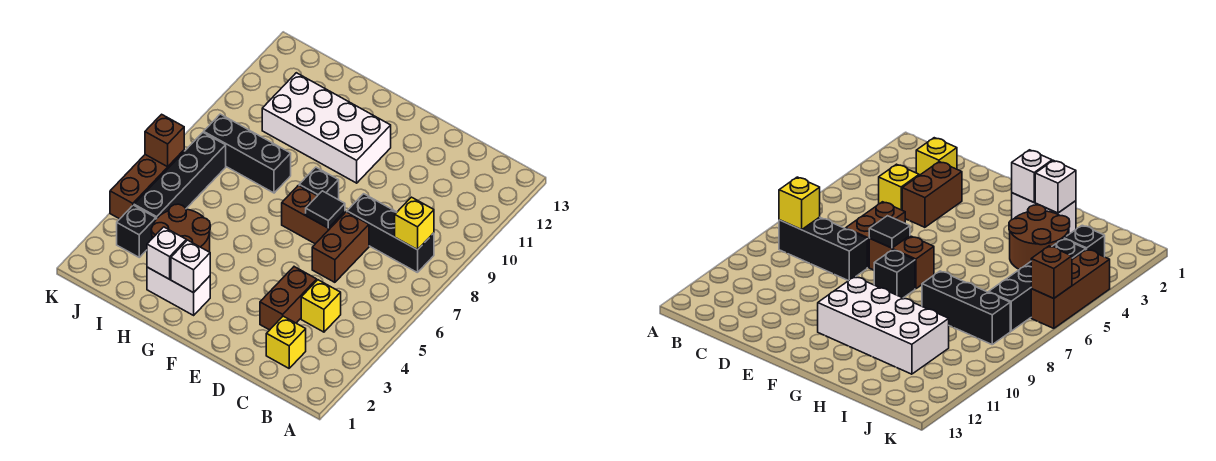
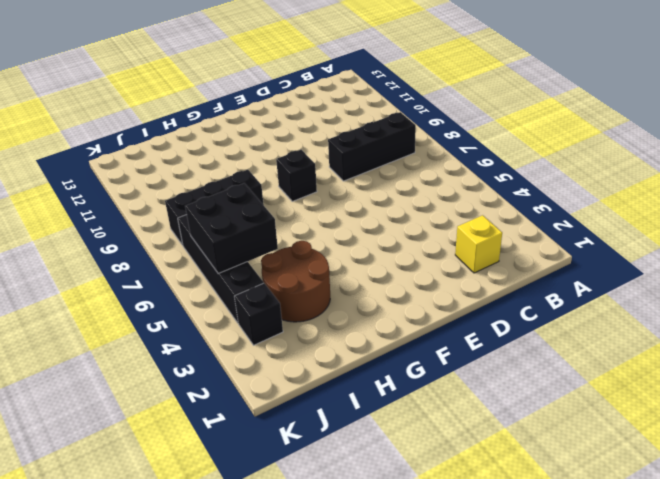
black 2x2 brick [185,183,278,274] -> none
none -> yellow 1x1 brick [301,280,341,332]
none -> brown 1x2 brick [260,267,317,330]
none -> brown 1x2 brick [312,212,369,282]

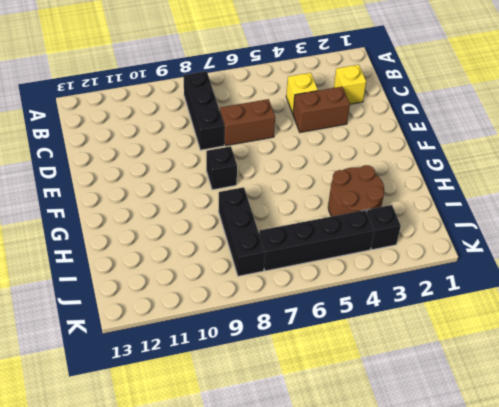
none -> brown 1x2 brick [282,185,345,244]
none -> white 2x4 brick [262,73,391,183]
none -> white 1x2 brick [147,267,210,315]

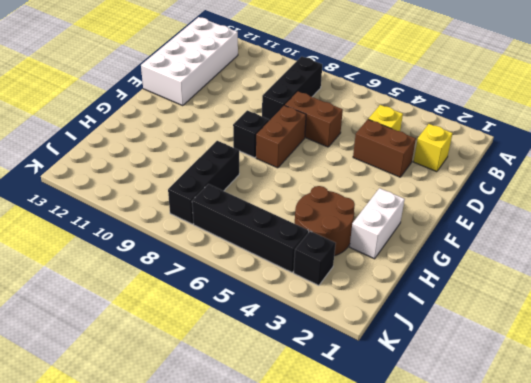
white 2x4 brick [141,17,238,105] -> white 2x4 brick moved to [262,73,391,183]
none -> brown 1x3 brick [110,150,184,219]
none -> yellow 1x1 brick [395,197,434,250]
none -> black 1x1 tile [306,191,345,228]

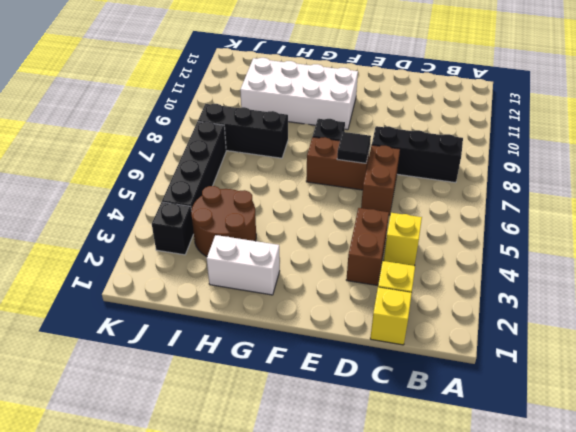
yellow 1x1 brick [370,287,412,345] -> yellow 1x1 brick moved to [395,197,434,250]
none -> brown 1x3 brick [110,150,184,219]
none -> white 1x1 brick [171,240,210,293]
none -> white 1x1 brick [147,227,186,279]

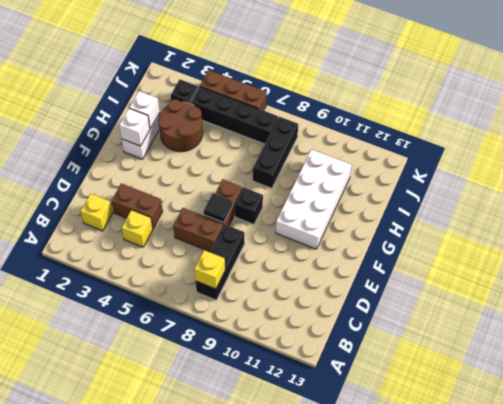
none -> brown 1x1 brick [145,114,184,167]

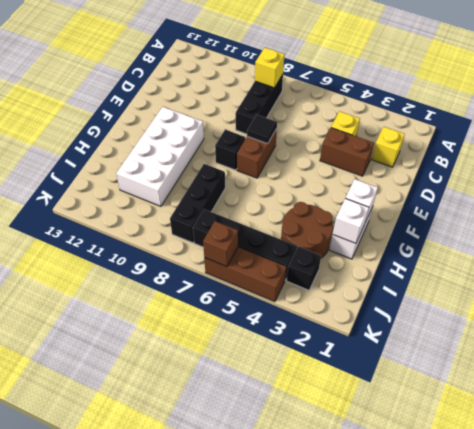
none -> brown 1x2 brick [312,212,369,282]

